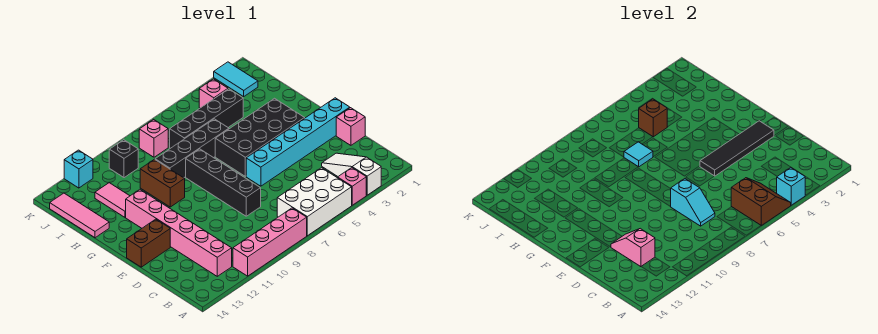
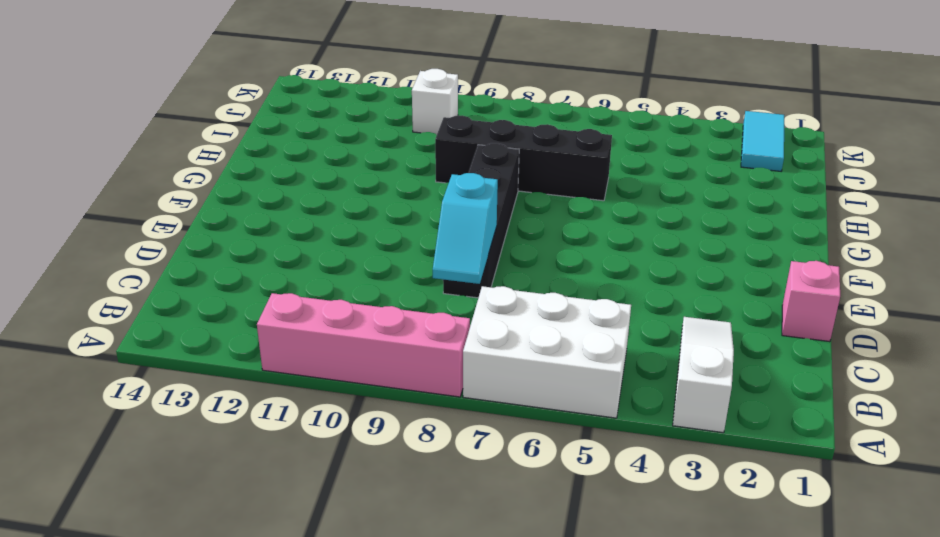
white 1x1 brick [412,69,458,135] -> black 1x1 brick [109,140,138,178]
none -> pink 1x1 brick [338,168,366,205]
none -> pink 1x6 brick [126,190,232,276]
none -> cyan 1x6 brick [246,98,350,186]

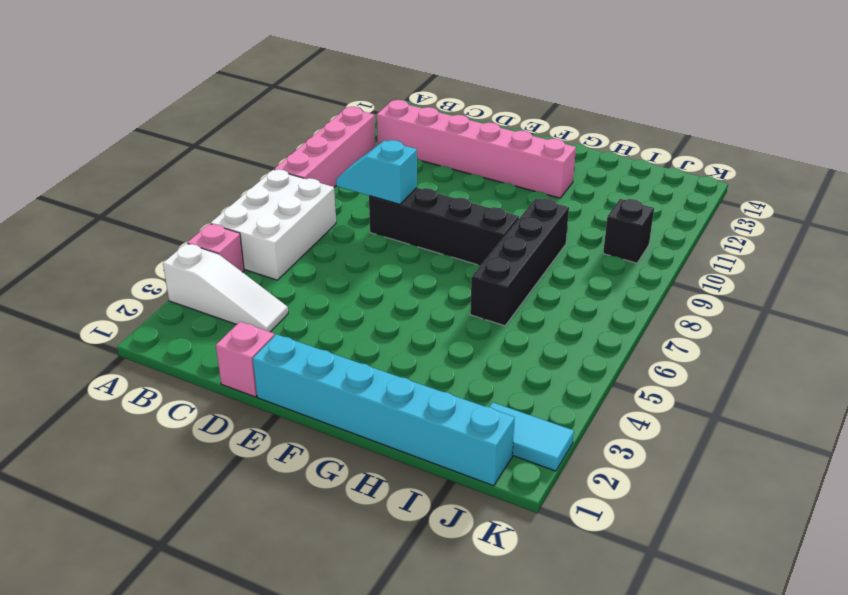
cyan 1x6 brick [253,334,515,486] -> cyan 1x6 brick turned to [246,98,350,186]
none -> brown 1x2 brick [127,219,170,267]
none -> black 2x4 brick [215,98,304,176]
none -> brown 1x2 brick [140,159,185,207]

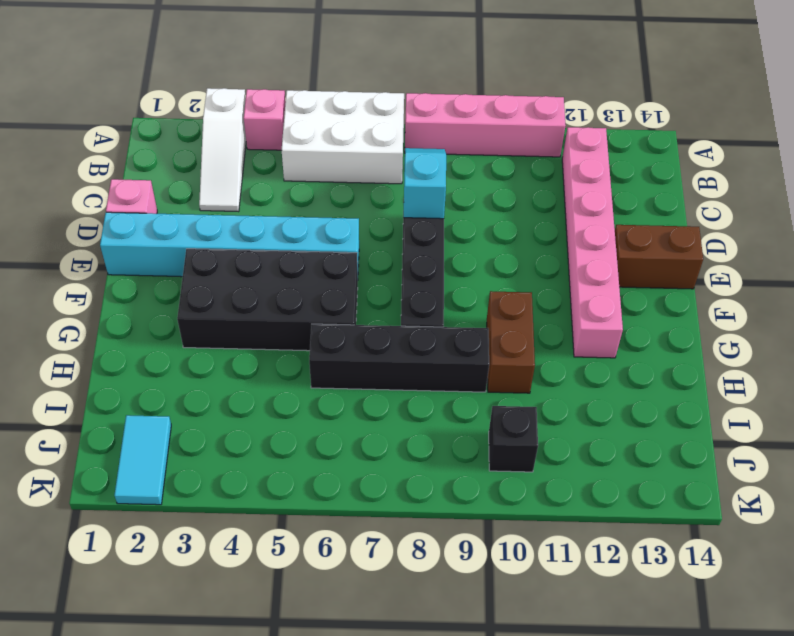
none -> pink 1x2 tile [95,183,129,217]
none -> pink 1x3 tile [50,193,109,238]
none -> black 1x4 brick [170,89,243,148]

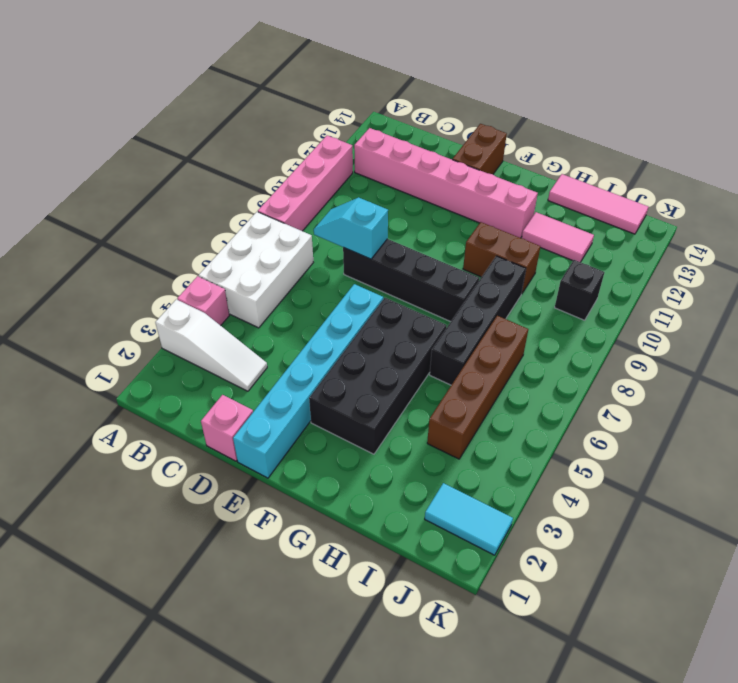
brown 1x4 brick [427,316,528,459] -> black 1x4 brick [170,89,243,148]
none -> pink 1x1 brick [199,79,228,108]
none -> pink 1x1 brick [139,120,168,157]
none -> cyan 1x1 brick [64,150,93,188]

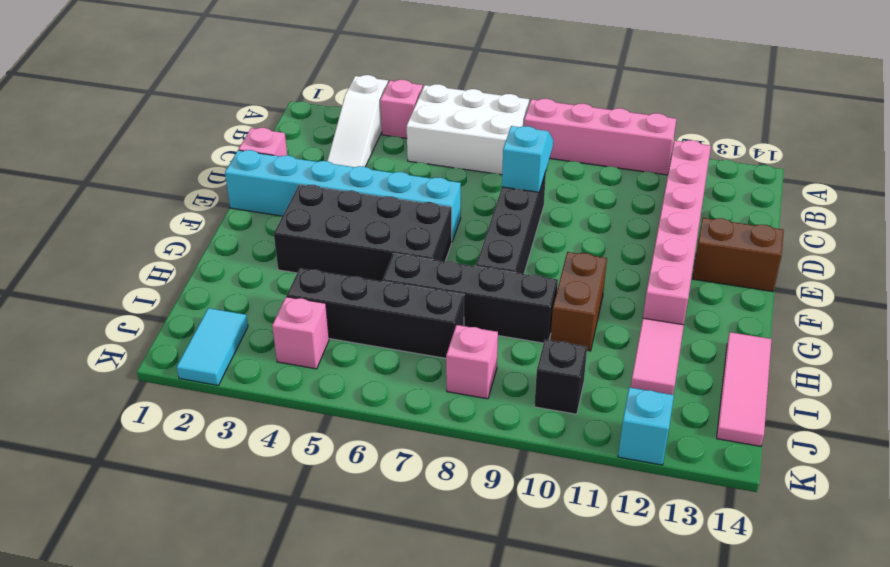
none -> cyan 1x1 brick [777,168,805,205]
none -> brown 2x2 slope [731,178,791,225]
none -> pink 1x2 slope [611,229,655,267]

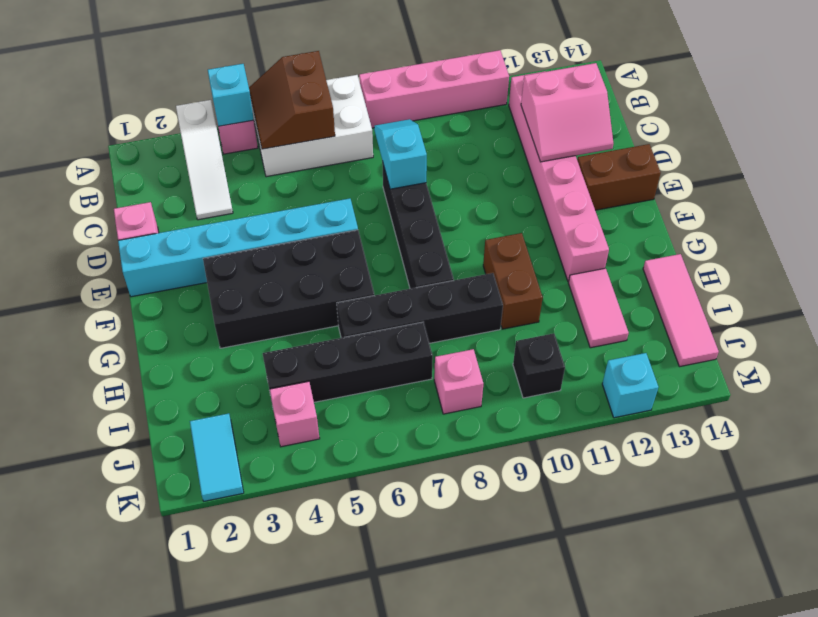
pink 2x2 slope [521,63,613,162] -> pink 1x2 slope [611,229,655,267]
none -> black 1x4 tile [700,121,774,176]
none -> cyan 1x1 tile [624,142,653,167]
none -> brown 1x1 brick [639,99,667,137]

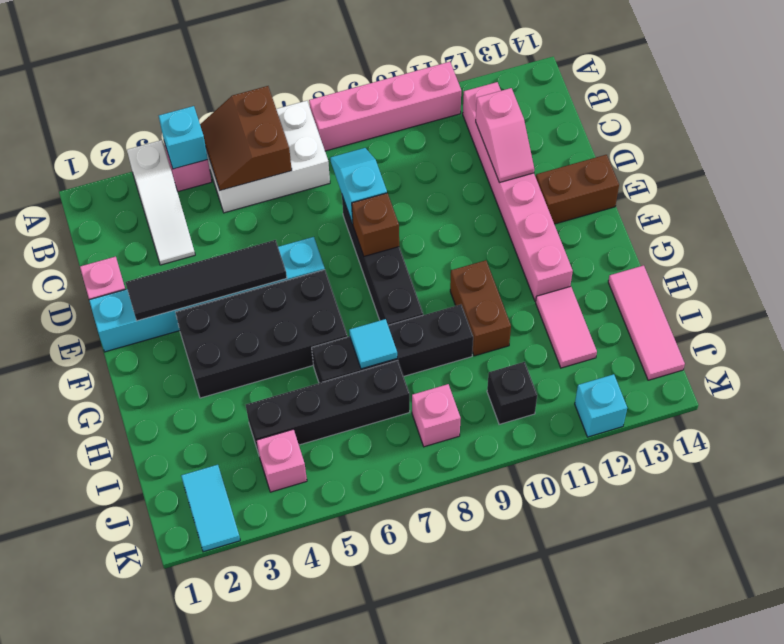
brown 1x1 brick [352,193,399,256] -> brown 1x1 brick moved to [639,99,667,137]

